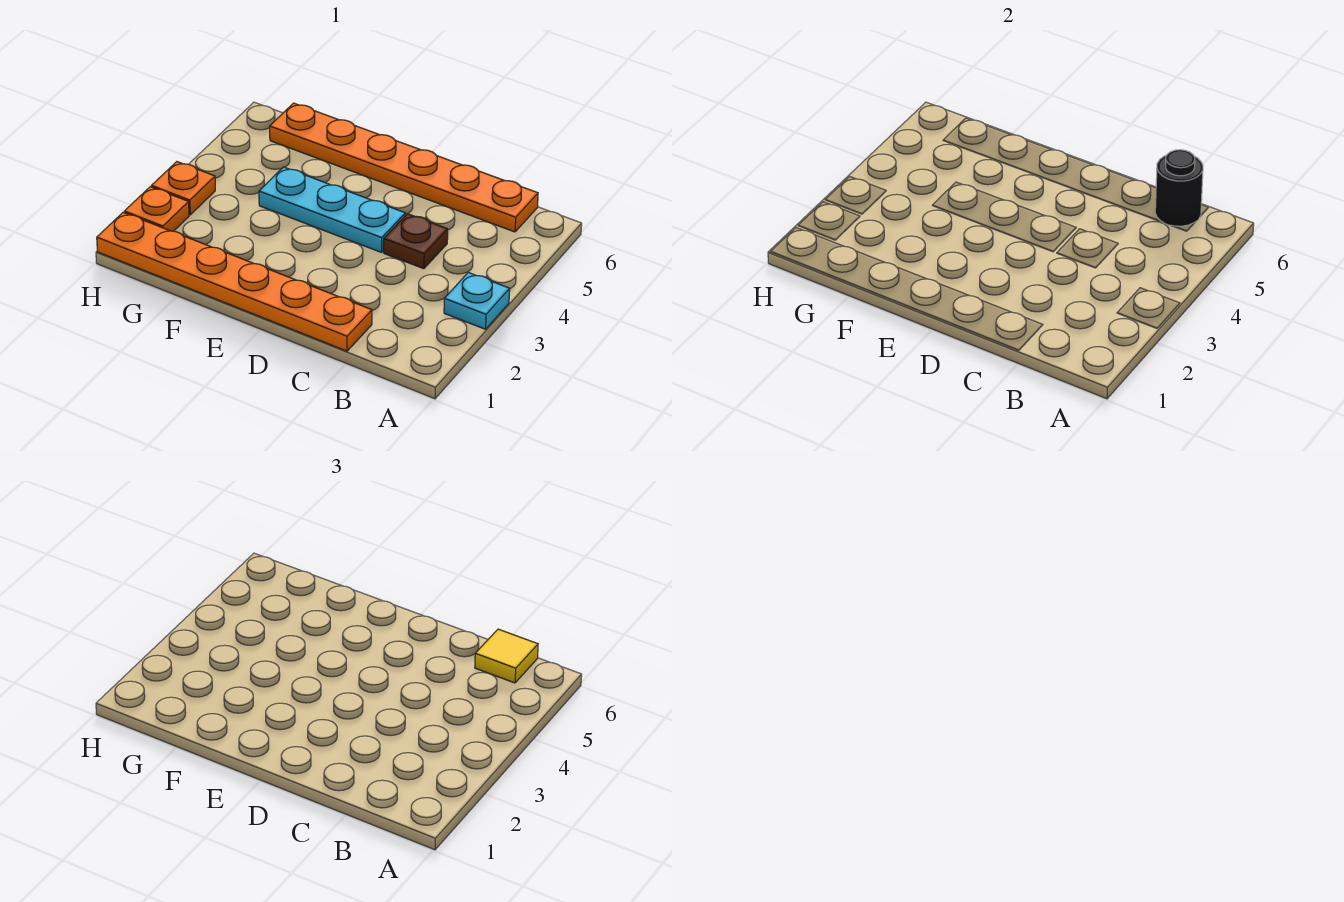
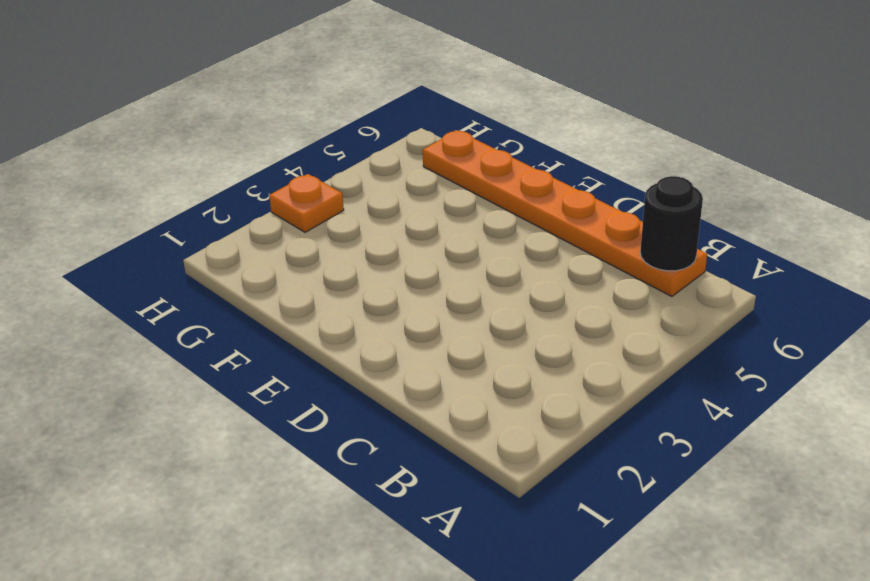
none -> cyan 1x1 plate [444,273,510,329]
none -> orange 1x6 plate [97,213,372,351]

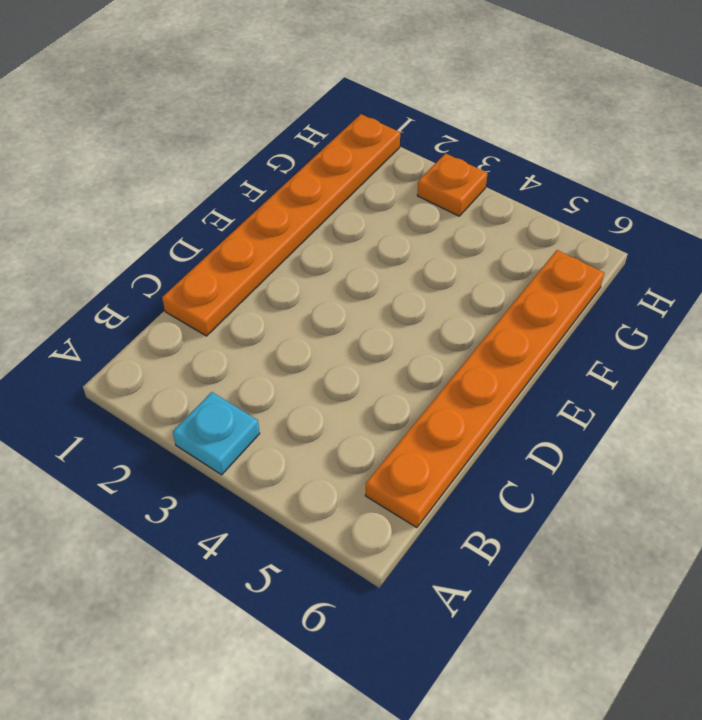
none -> brown 1x1 plate [384,214,448,269]
none -> cyan 1x3 plate [259,167,405,252]

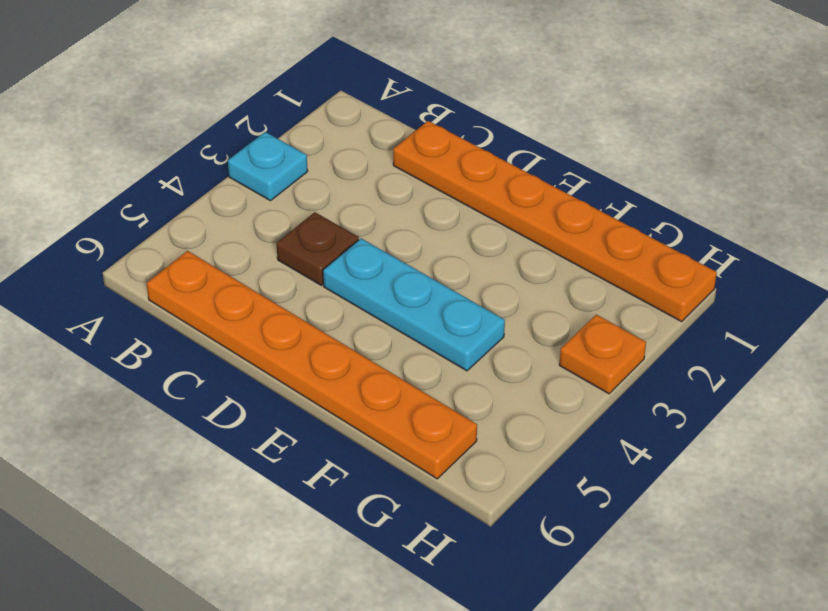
none -> orange 1x1 plate [124,187,189,231]
none -> black 1x1 round brick [1155,150,1203,226]

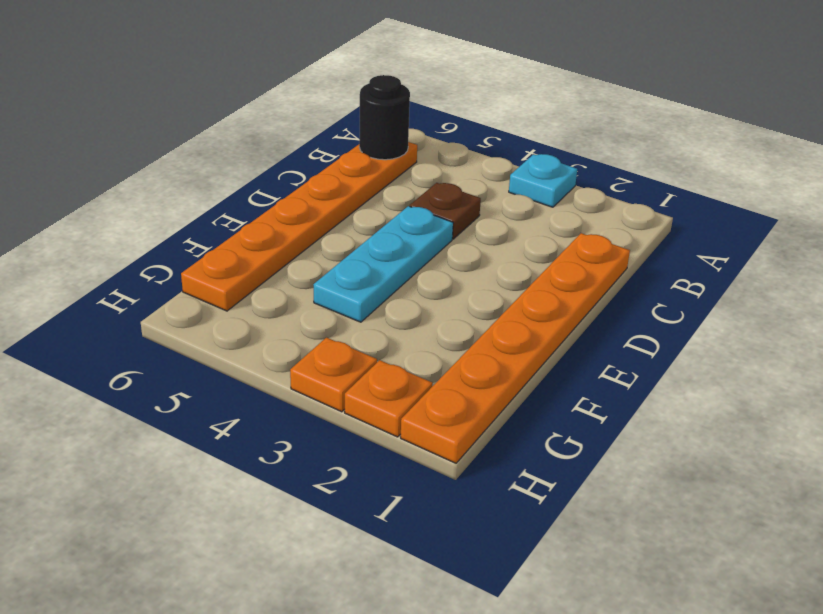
none -> yellow 1x1 tile [475,629,538,683]

